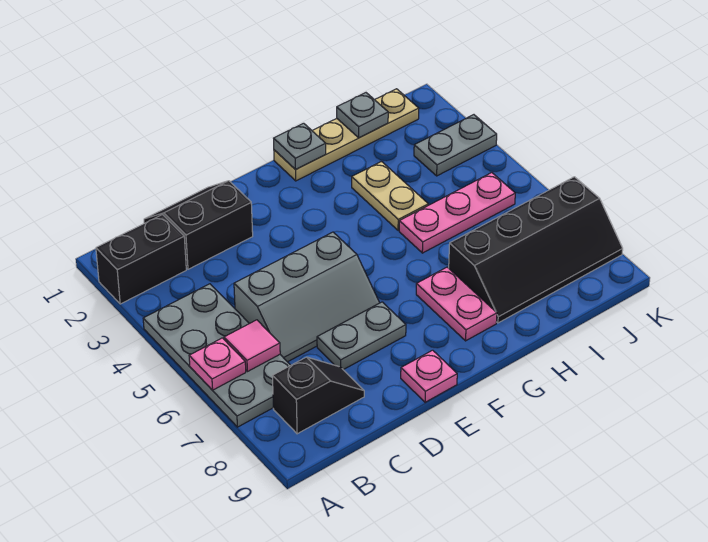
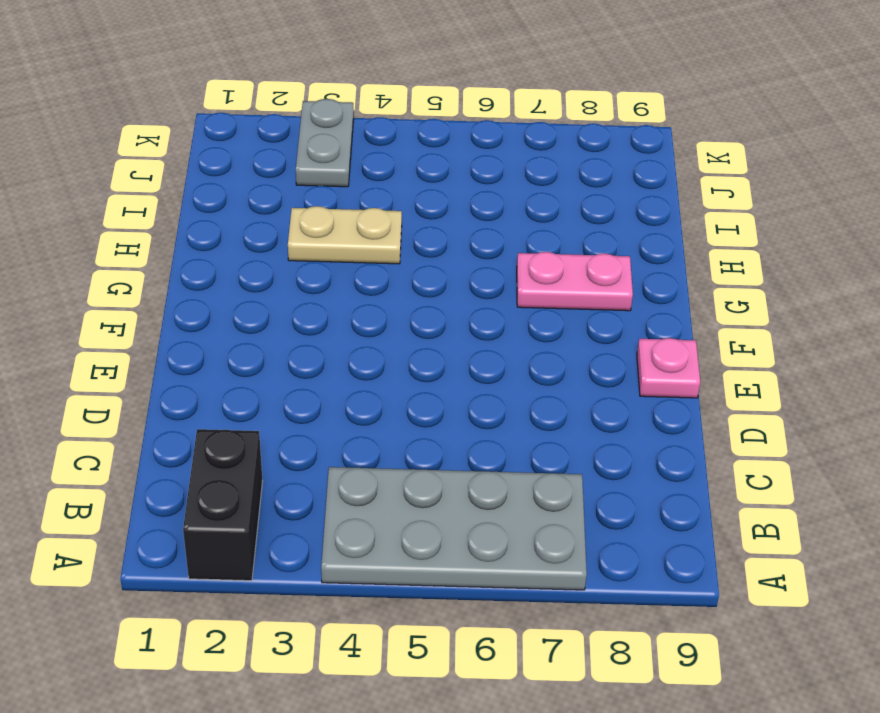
none -> black 1x2 slope [273,357,364,434]
none -> black 2x2 slope [144,181,253,269]
none -> grey 2x3 slope [234,232,379,362]

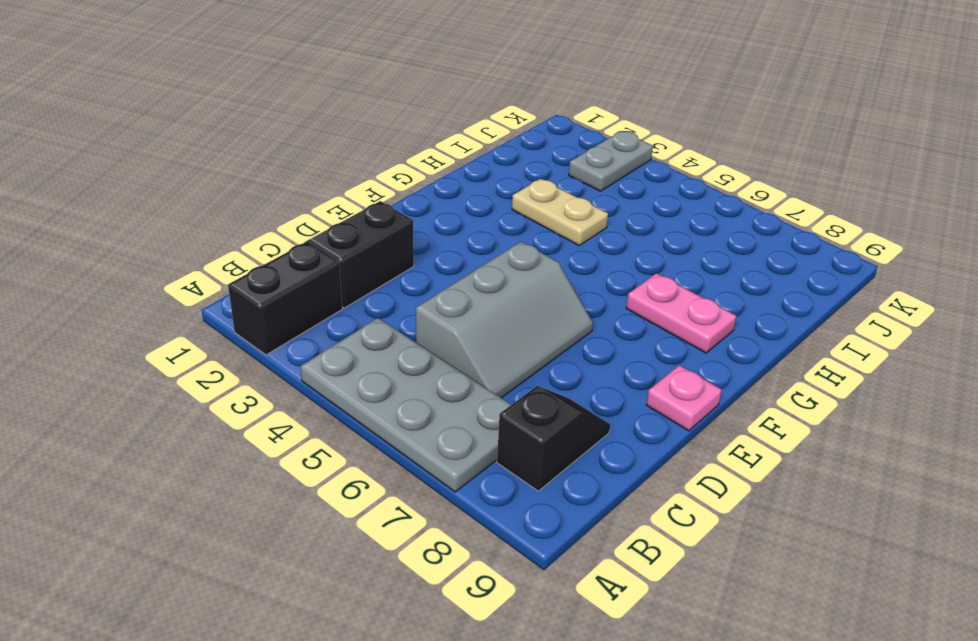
none -> grey 1x2 plate [317,302,406,370]
none -> tan 1x4 plate [274,89,419,181]
none -> pink 1x3 plate [399,173,515,253]

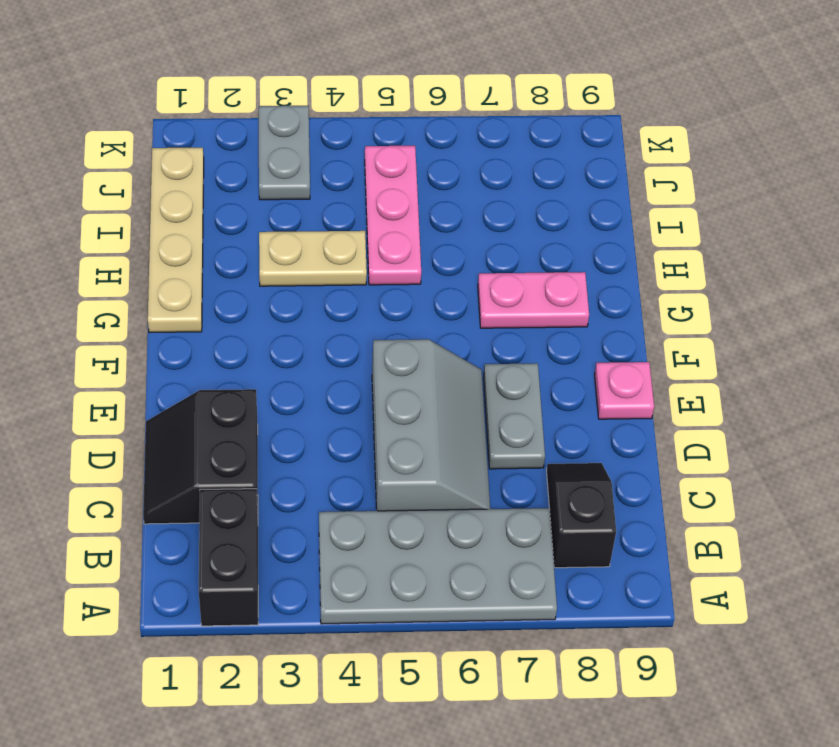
none -> black 2x4 slope [449,177,623,323]
none -> pink 1x1 plate [189,338,246,390]
none -> pink 1x1 tile [224,320,280,372]

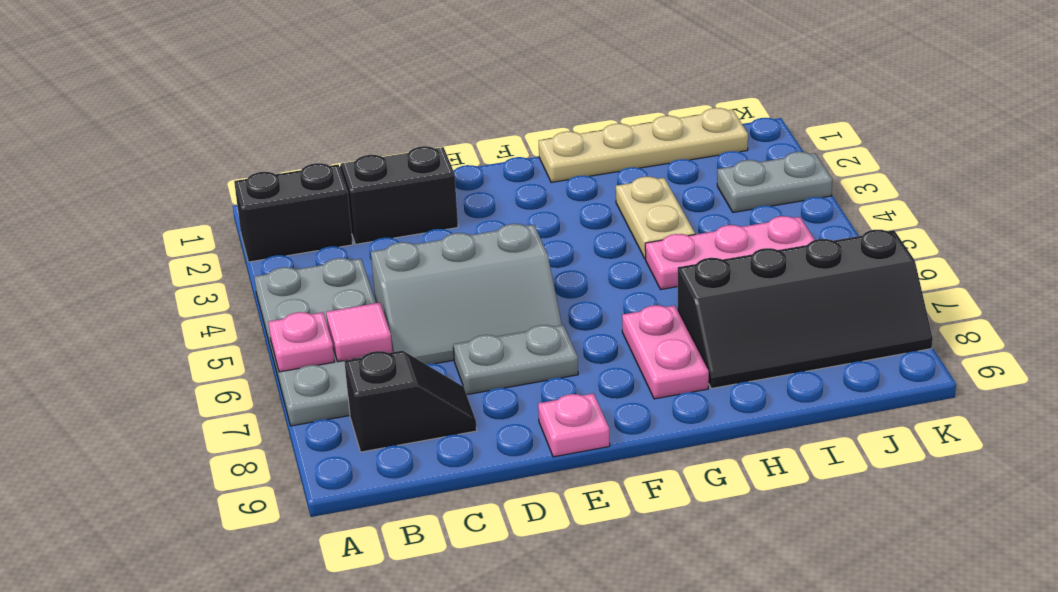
none -> grey 1x1 plate [274,123,326,169]
none -> grey 1x1 plate [337,93,388,138]

